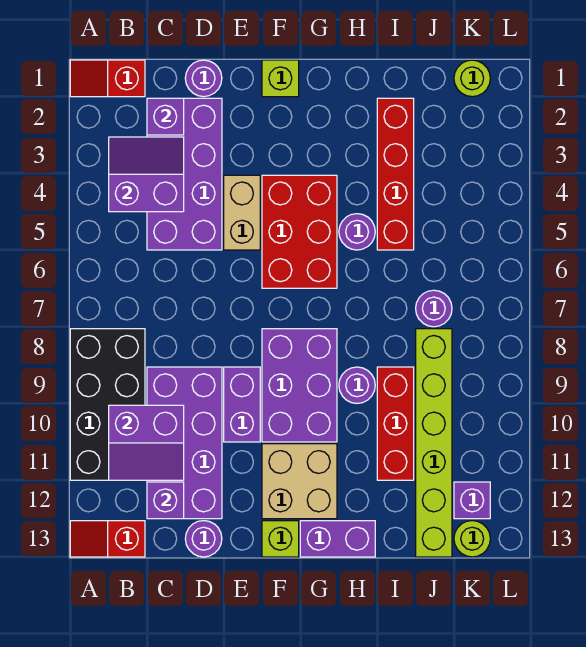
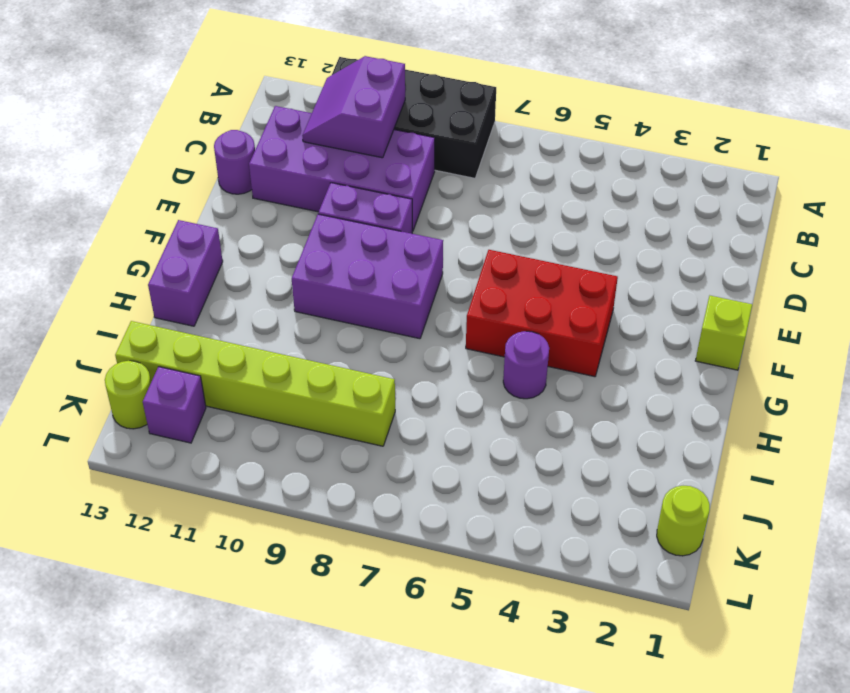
none -> red 1x2 slope [70,60,145,97]
none -> red 1x2 slope [70,521,145,557]
none -> purple 2x4 brick [147,98,222,250]

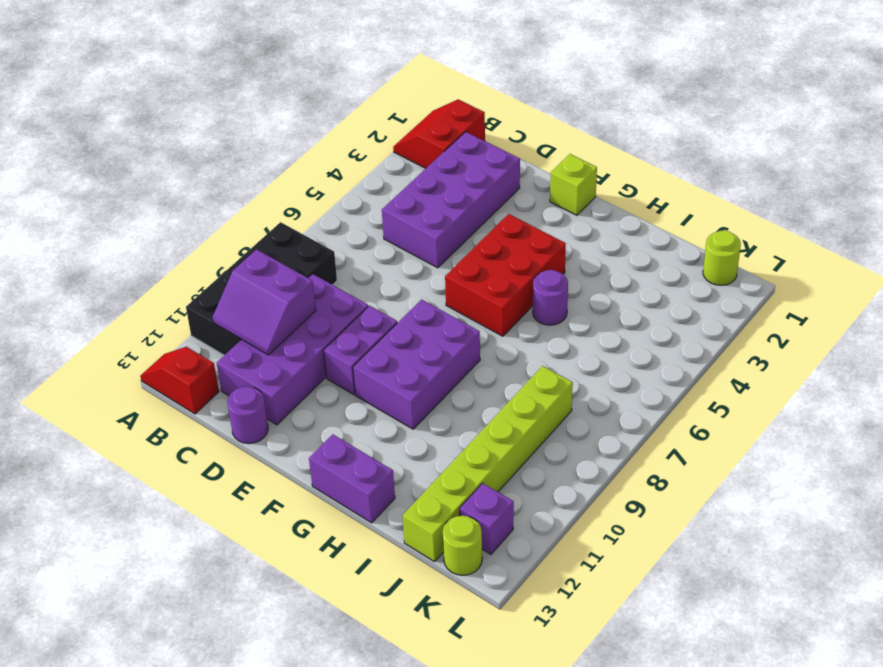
red 2x2 slope [393,99,485,168] -> red 1x2 slope [70,60,145,97]
none -> purple 1x1 round brick [185,60,222,97]
none -> tan 1x2 brick [224,175,260,250]
none -> tan 2x2 brick [262,444,337,519]

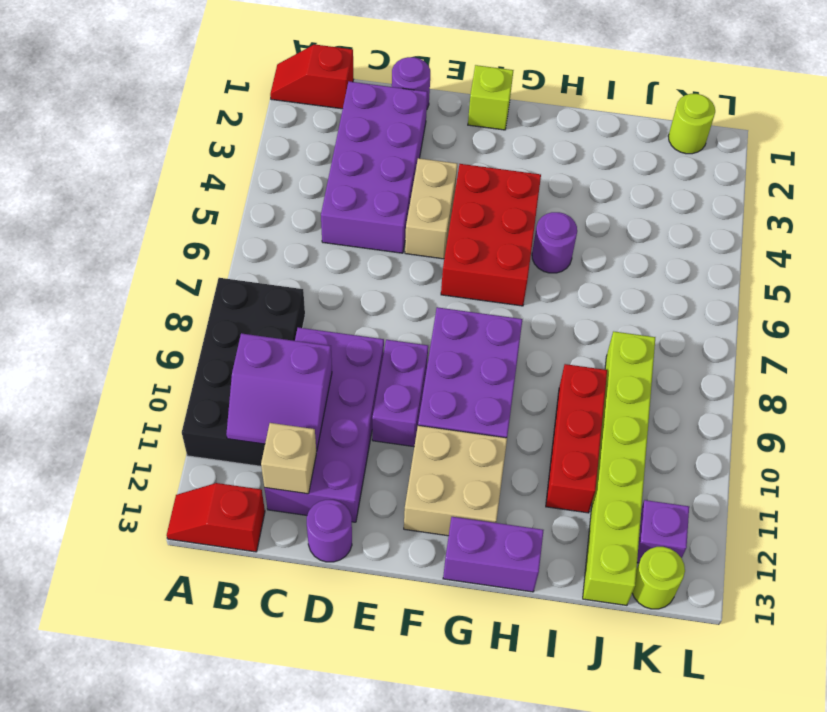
tan 1x1 brick [261,423,316,494] -> purple 1x1 brick [147,482,184,519]
none -> lime 1x1 brick [262,521,299,557]
none -> purple 1x1 round brick [339,367,375,403]
none -> red 1x4 brick [377,98,414,250]

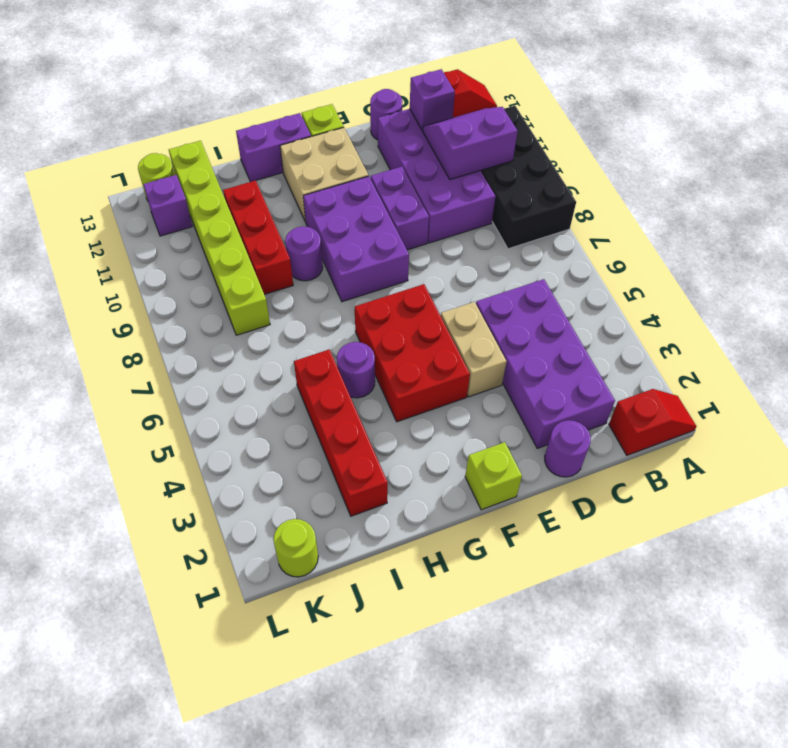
none -> purple 1x1 round brick [416,290,452,327]
none -> purple 2x2 slope [109,137,184,212]
none -> purple 1x1 brick [147,98,184,135]

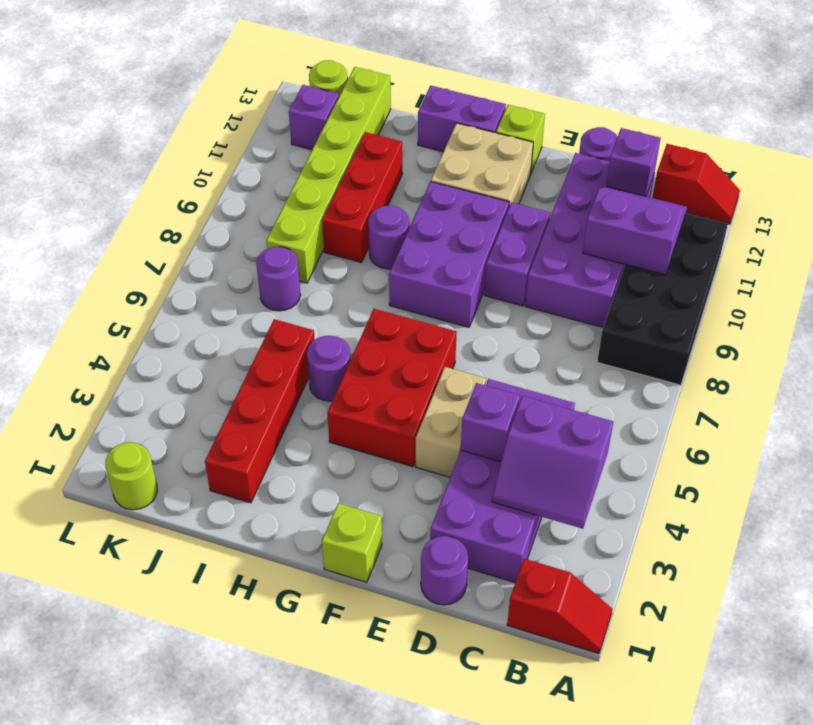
purple 1x1 brick [461,383,520,462] -> purple 1x1 brick moved to [147,98,184,135]

